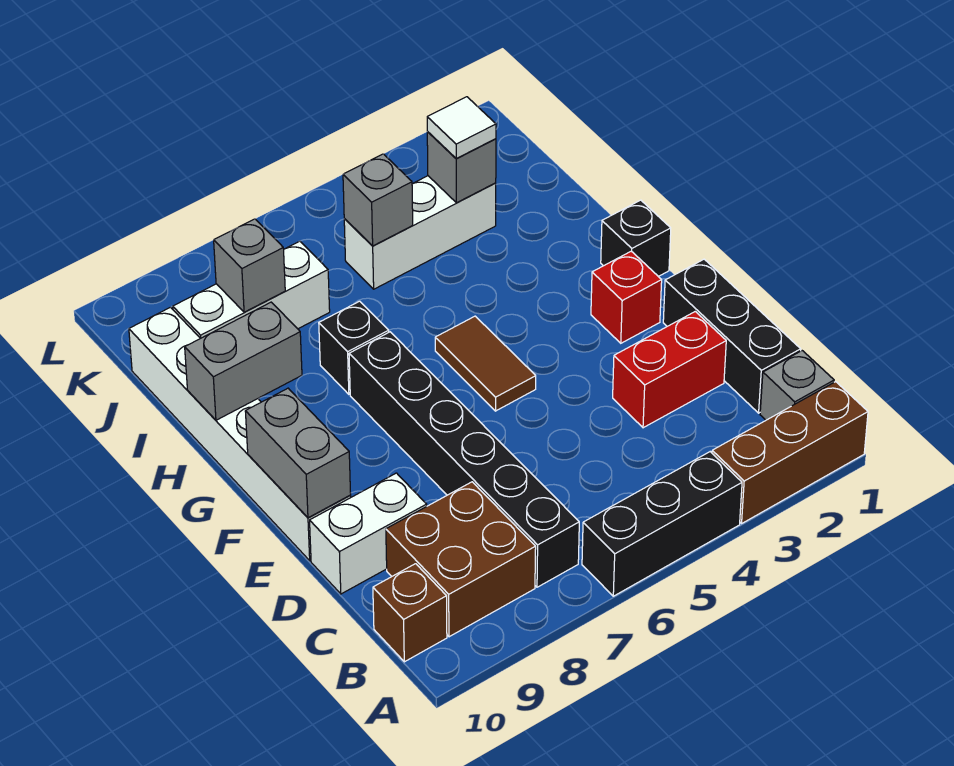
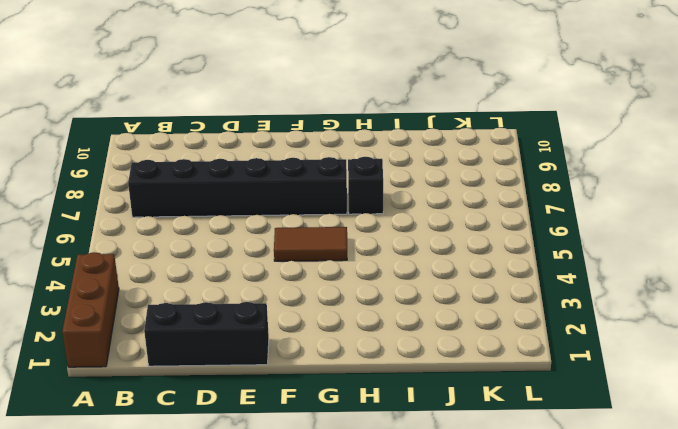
none -> black 1x3 brick [582,452,742,596]
none -> grey 1x1 brick [760,351,834,420]
none -> brown 2x2 brick [386,482,536,637]

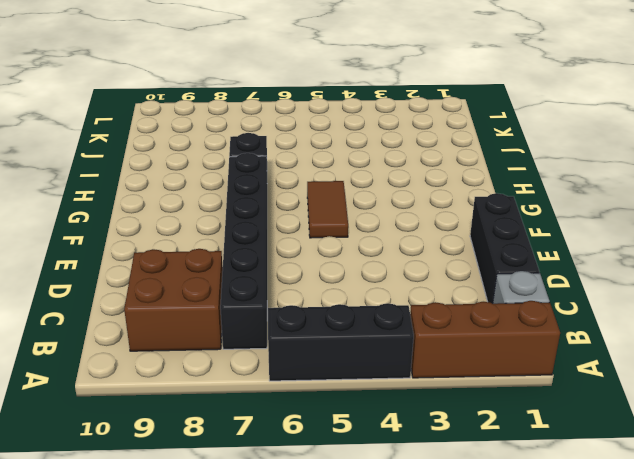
none -> brown 1x1 brick [373,564,447,662]
none -> red 1x2 brick [613,312,726,428]
none -> white 1x2 brick [310,473,427,594]

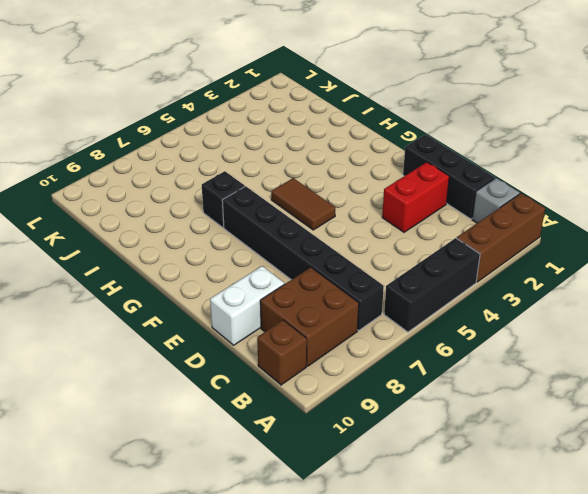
none -> white 1x6 brick [129,307,351,561]
none -> red 1x1 brick [591,251,662,343]
none -> black 1x1 brick [601,200,671,276]

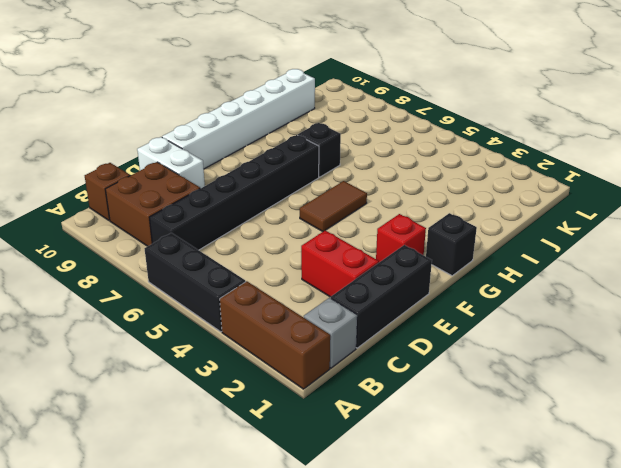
none -> white 1x3 brick [344,176,496,289]
none -> white 1x3 brick [173,241,330,338]
none -> grey 1x2 brick [245,388,351,518]

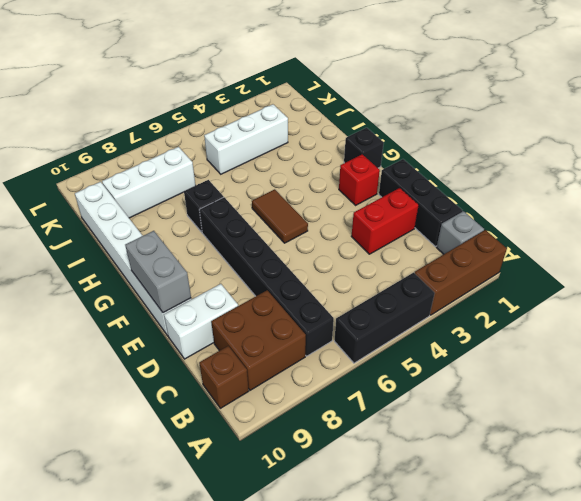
none -> grey 1x2 brick [185,302,302,420]
none -> grey 1x1 brick [427,132,496,203]
none -> grey 1x1 brick [343,154,413,246]

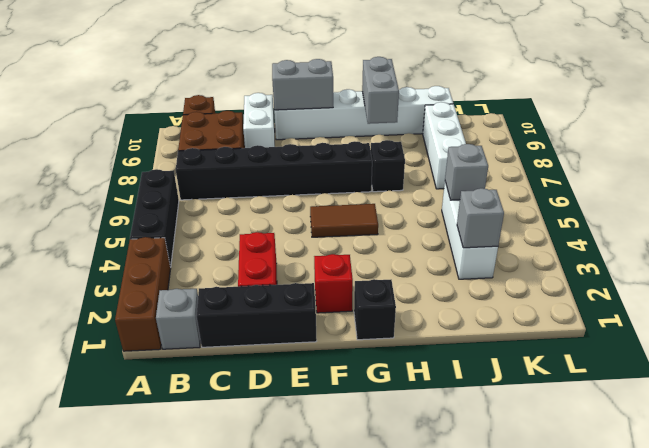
none -> grey 1x1 brick [214,219,285,312]
none -> white 1x1 tile [427,97,496,158]

